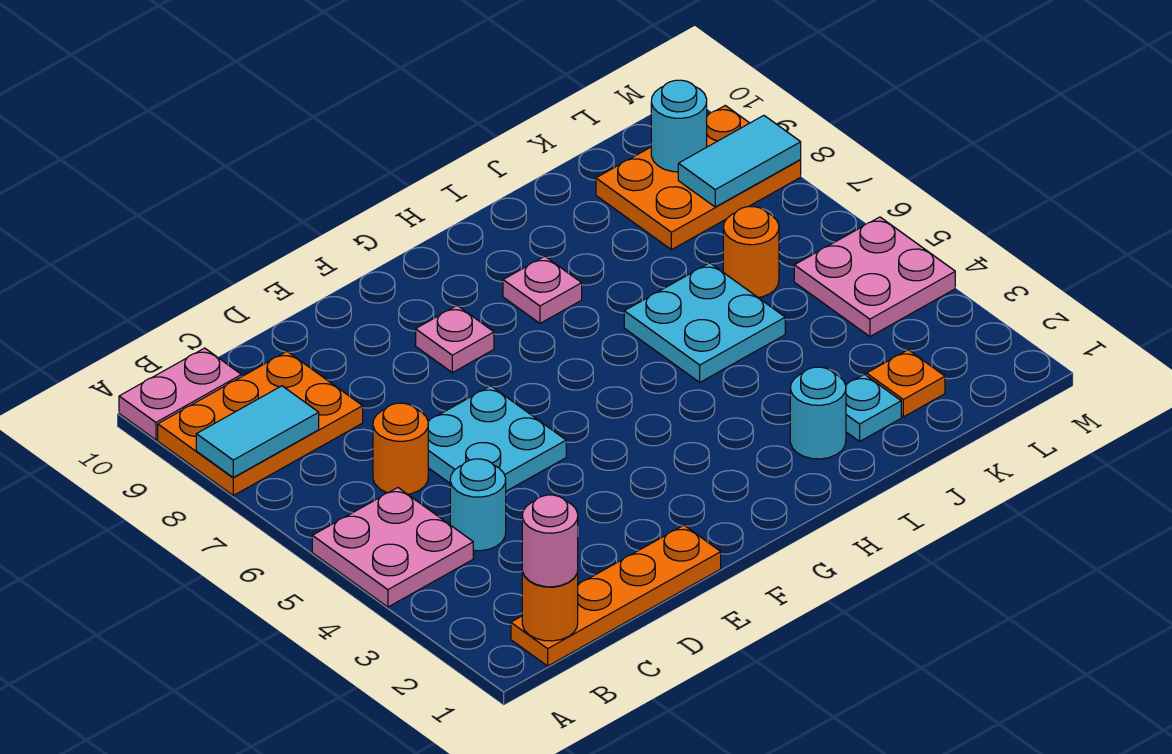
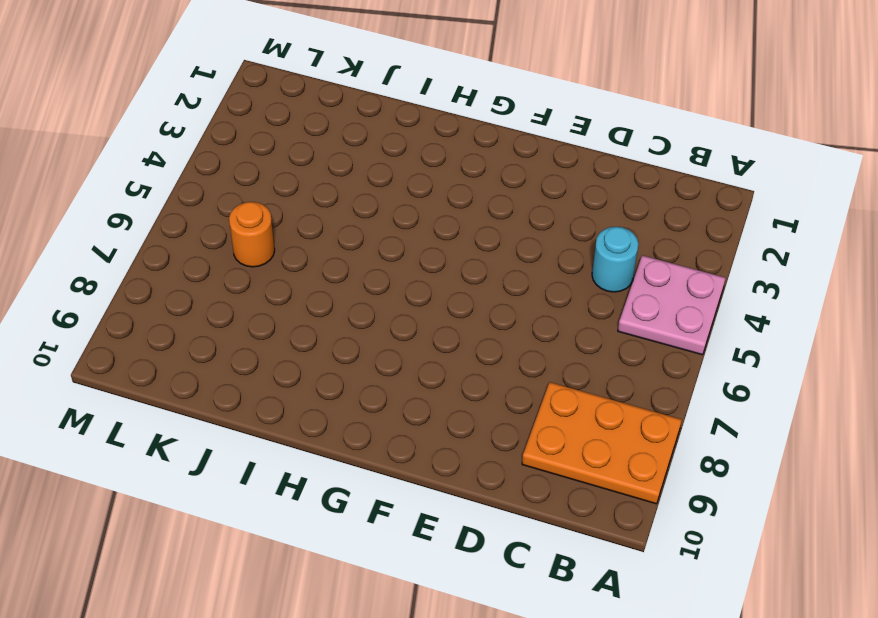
none -> pink 1x2 plate [119,348,241,440]
none -> orange 1x4 plate [511,525,721,666]
none -> orange 1x1 round brick [373,403,428,494]

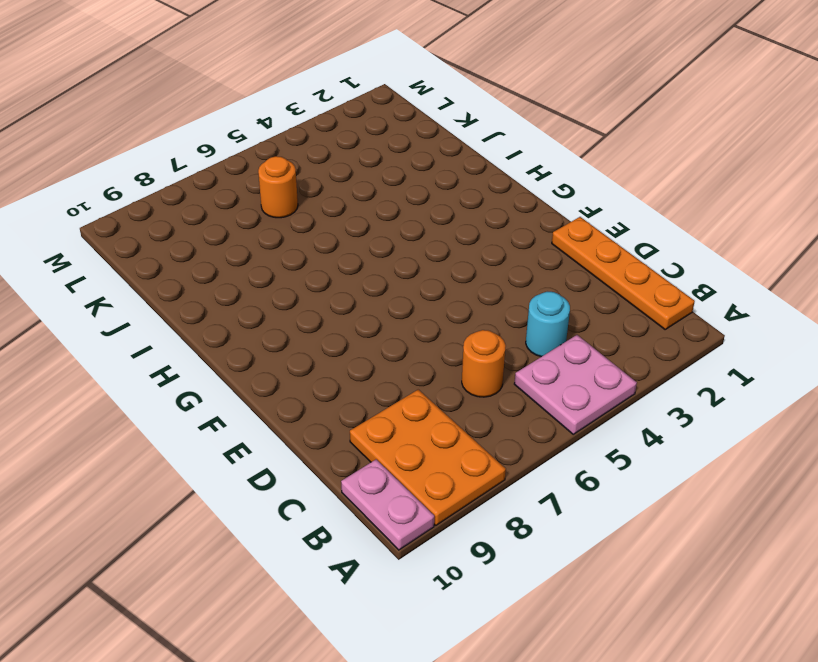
none -> cyan 2x2 plate [428,386,566,491]
none -> pink 1x1 plate [416,306,494,373]
none -> pink 1x1 plate [503,256,582,323]

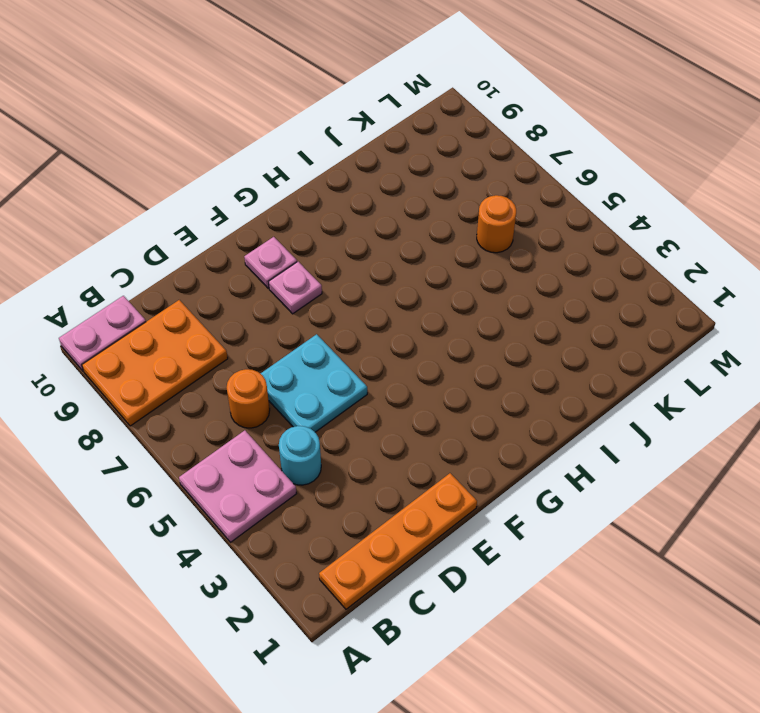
pink 1x1 plate [244,237,297,288] -> pink 1x1 plate moved to [503,256,582,323]
none -> cyan 1x1 round brick [790,367,846,459]
none -> cyan 2x2 plate [624,263,785,382]
none -> cyan 1x1 plate [846,374,901,441]

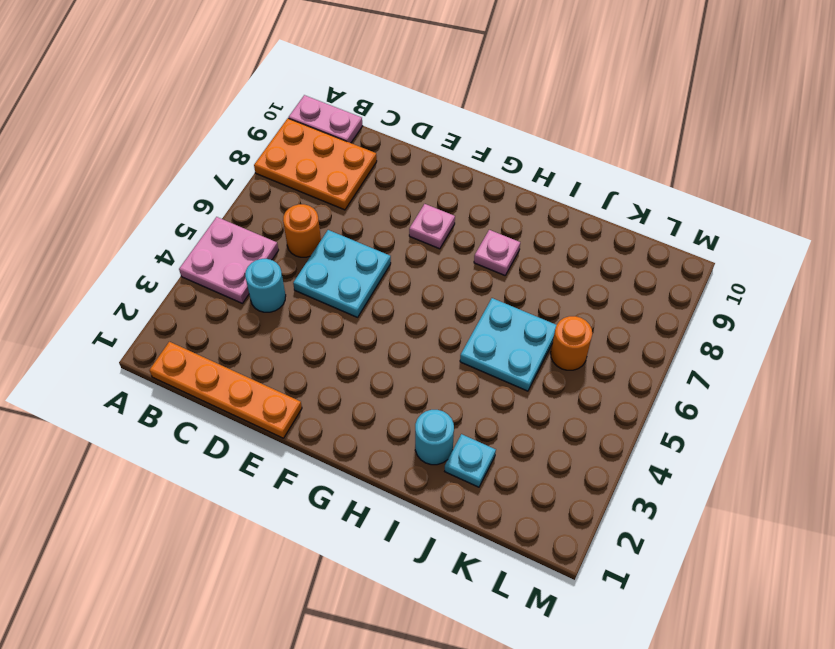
none -> orange 1x1 plate [866,350,945,417]
none -> orange 2x3 plate [596,106,801,250]
none -> pink 2x2 plate [794,217,955,337]

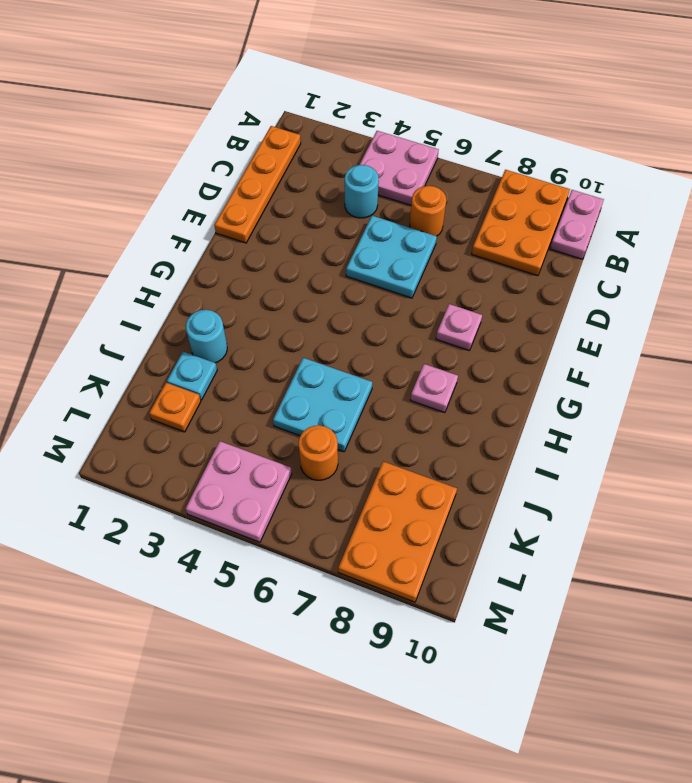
none -> cyan 1x2 tile [196,386,319,477]
none -> orange 1x1 round brick [522,571,578,641]
none -> cyan 1x2 tile [678,115,801,207]

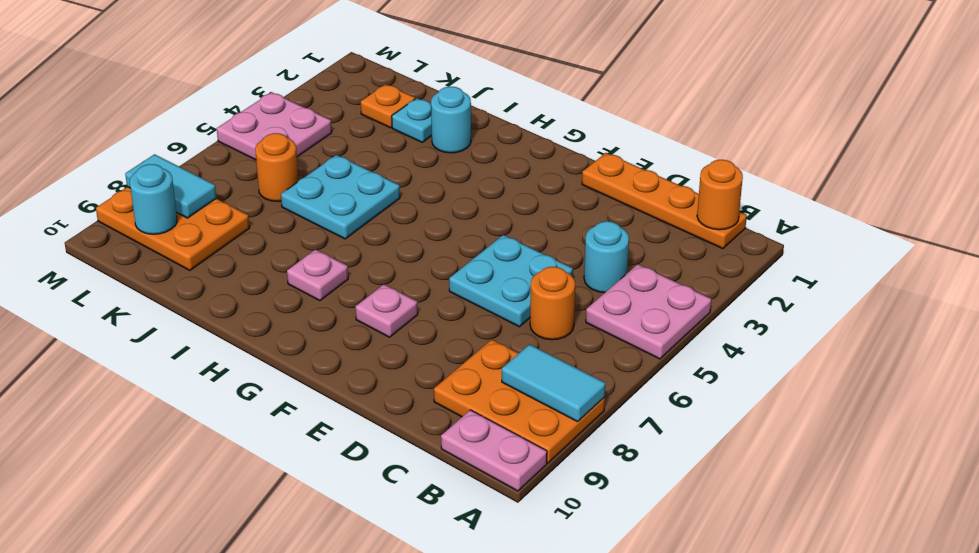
none -> pink 1x1 round brick [522,495,578,587]

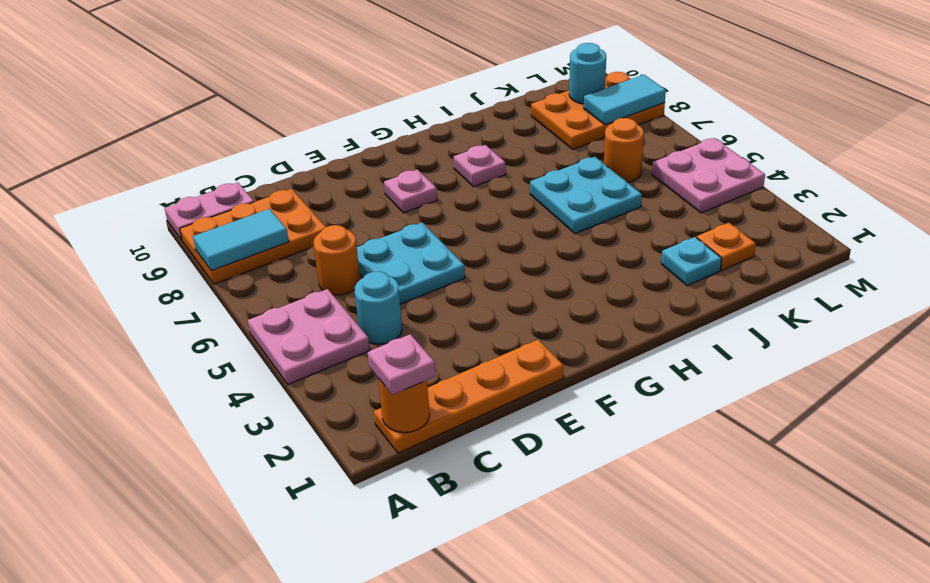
pink 1x1 plate [368,334,436,395] -> pink 1x1 round brick [522,495,578,587]
none -> cyan 1x1 round brick [790,367,846,459]

